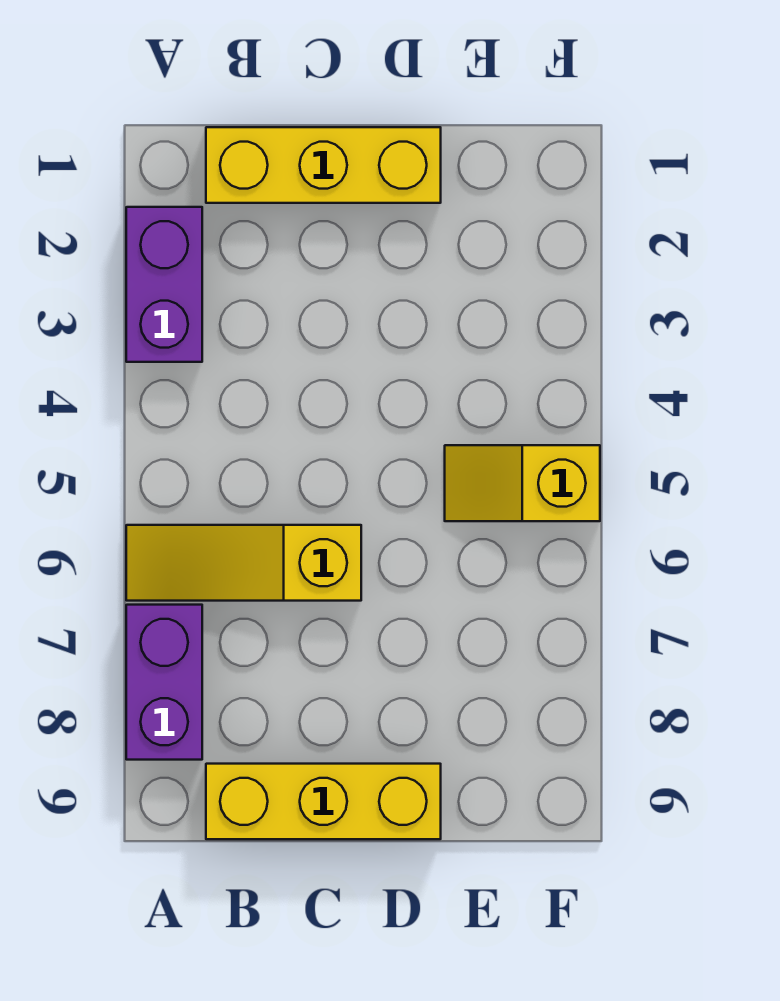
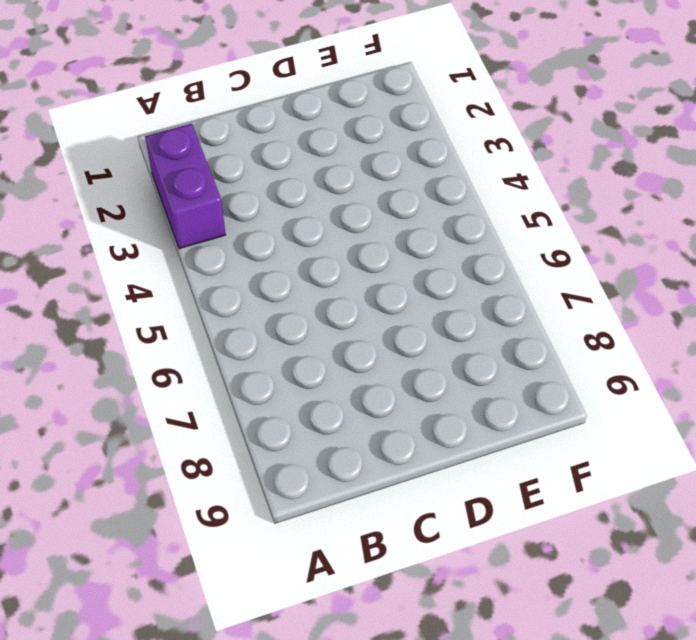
none -> yellow 1x3 slope [126,525,361,601]
none -> purple 1x2 brick [126,605,202,760]

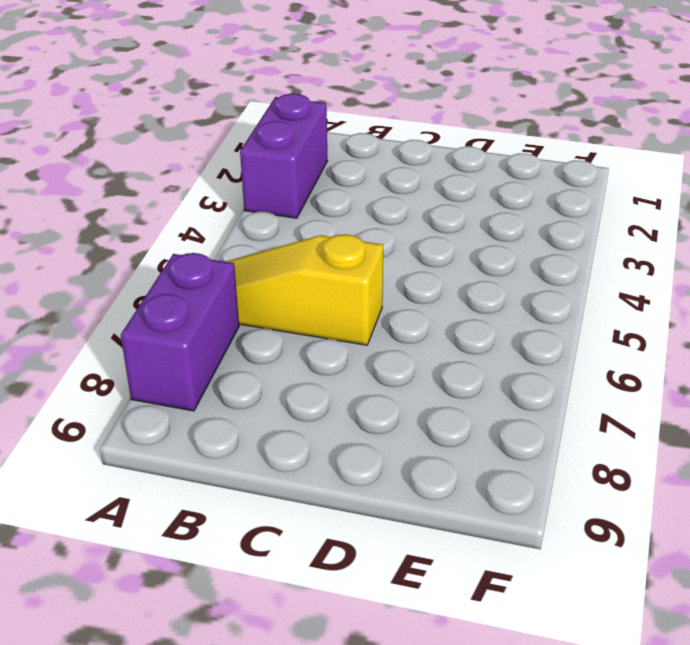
none -> yellow 1x3 brick [206,127,441,203]
none -> yellow 1x3 brick [206,764,441,839]

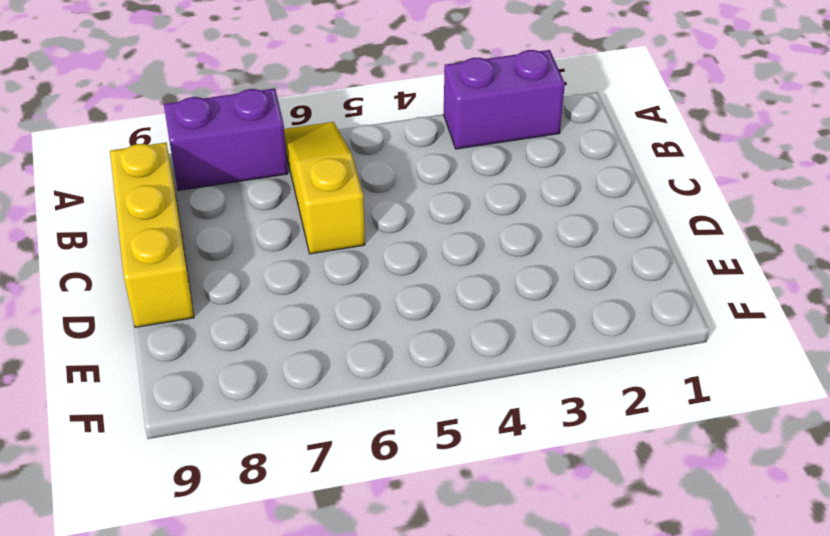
none -> yellow 1x3 brick [206,127,441,203]
none -> yellow 1x2 slope [445,445,600,521]

